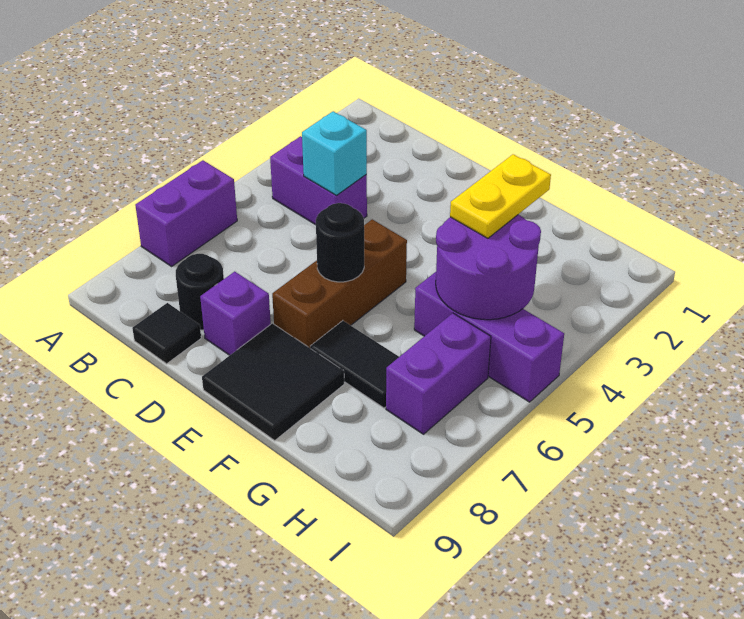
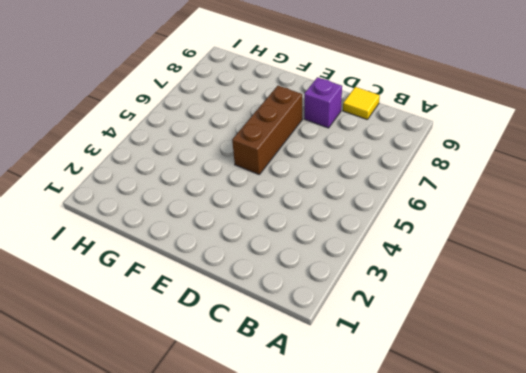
yellow 1x1 tile [343,87,380,120] -> black 1x1 tile [132,303,201,364]
none -> purple 1x2 brick [135,160,237,266]
none -> purple 1x2 brick [270,136,367,225]
none -> black 1x1 round brick [176,254,224,330]

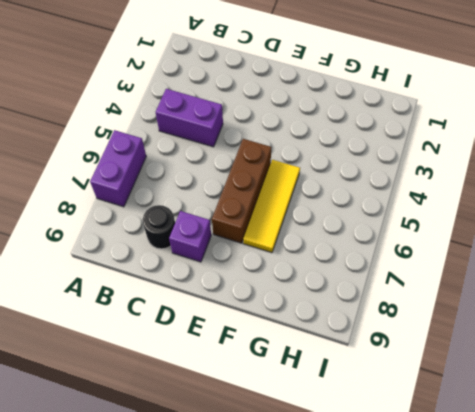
yellow 1x3 tile [243,160,300,253] -> black 1x2 tile [310,321,399,408]
none -> black 1x1 tile [132,303,201,364]
none -> black 2x2 tile [202,323,344,441]
none -> purple 1x3 brick [414,272,564,402]

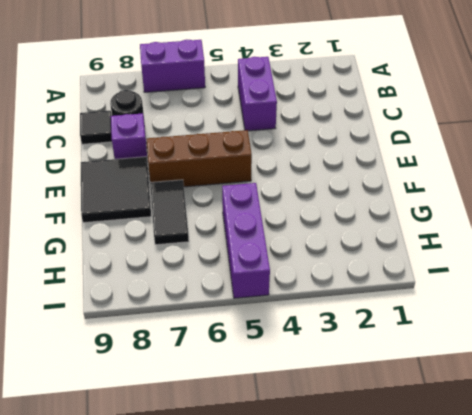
none -> purple 1x2 brick [386,313,491,434]
none -> cyan 1x1 brick [302,111,367,195]
none -> black 1x1 round brick [316,203,364,282]

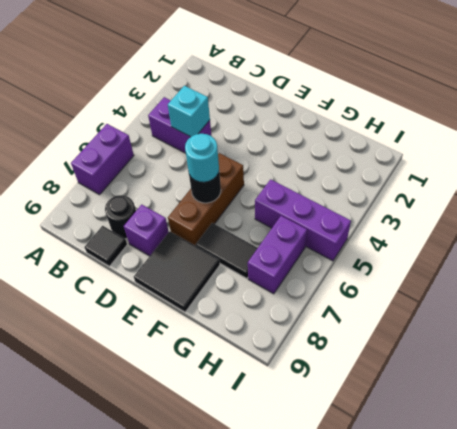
cyan 1x1 round brick [185,134,219,182] -> none
none -> purple 2x2 round brick [436,215,541,320]
none -> yellow 1x2 plate [450,154,551,238]

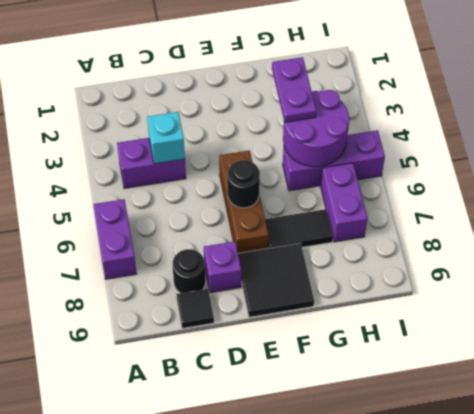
purple 1x2 plate [272,57,316,122] -> yellow 1x2 plate [450,154,551,238]

